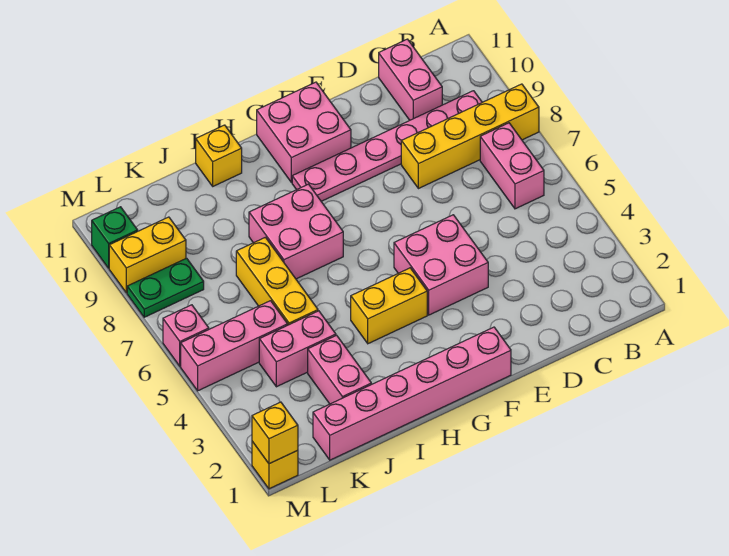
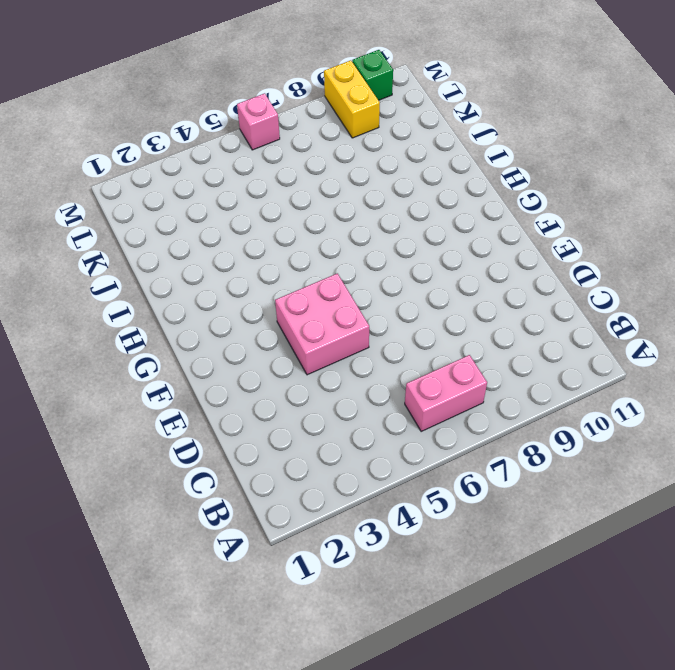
none -> yellow 1x4 brick [401,84,539,189]
none -> pink 1x6 plate [292,91,482,201]
none -> pink 1x2 brick [379,39,442,120]

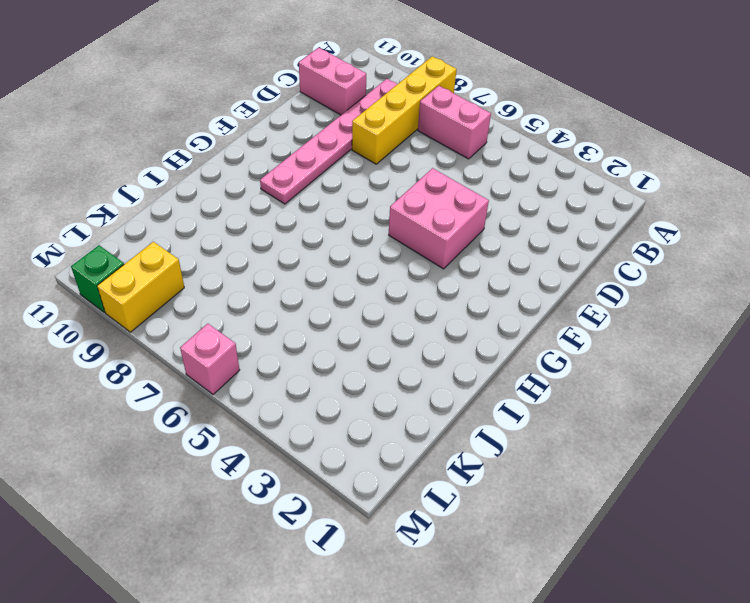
none -> pink 1x6 brick [313,327,511,460]
none -> pink 2x2 brick [257,82,351,182]
none -> yellow 1x2 brick [351,268,427,344]

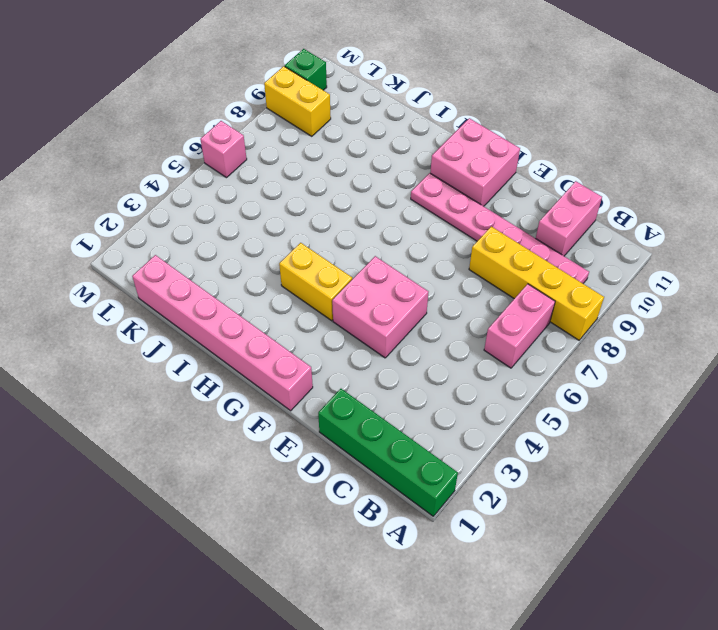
green 1x4 brick [318,389,458,516] -> none
none -> pink 2x2 brick [249,184,343,279]
none -> yellow 1x1 brick [196,125,242,186]
none -> pink 1x2 brick [308,335,371,404]

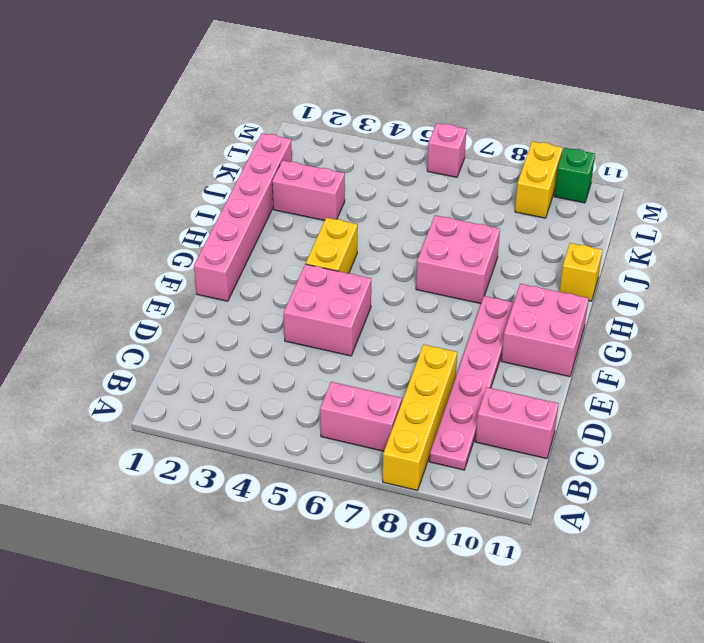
none -> pink 1x2 brick [259,311,336,387]
none -> yellow 1x3 brick [236,237,318,325]
none -> pink 1x3 brick [181,301,288,391]

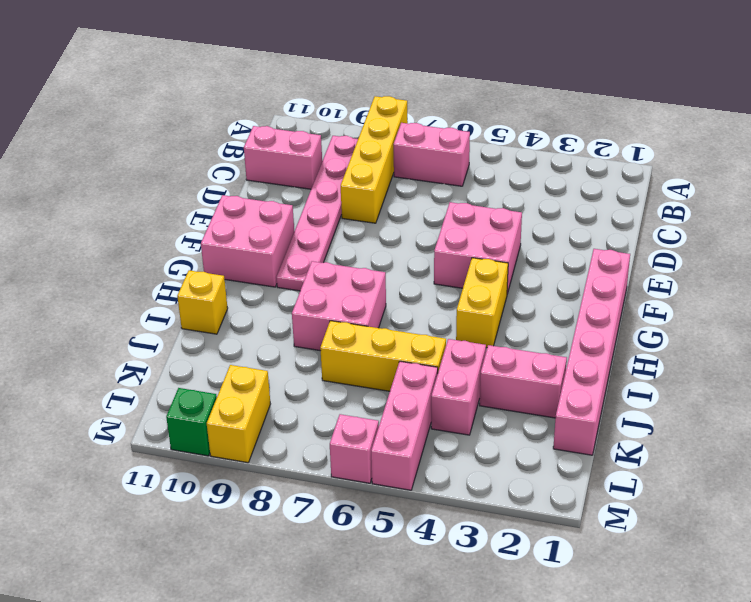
none -> green 1x2 plate [127,258,204,317]
none -> yellow 1x1 brick [252,441,298,489]
none -> yellow 1x1 brick [252,402,298,464]

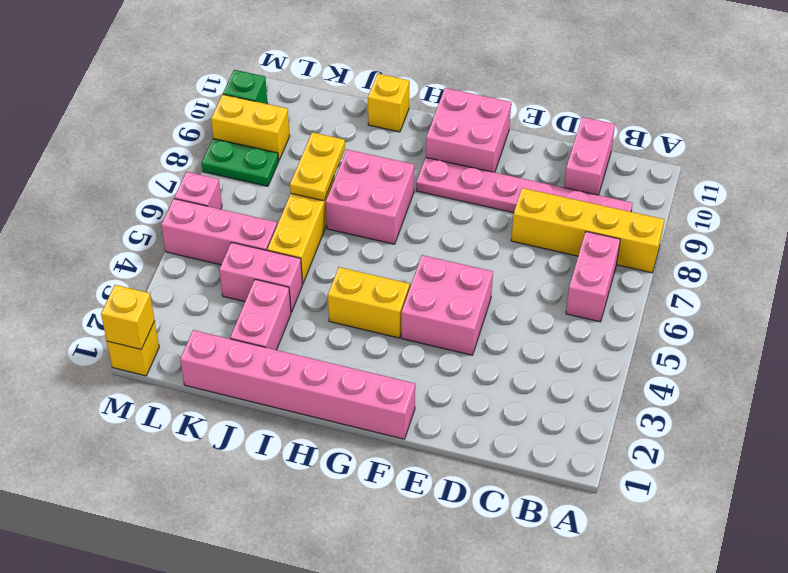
yellow 1x2 plate [290,132,345,201] -> none

